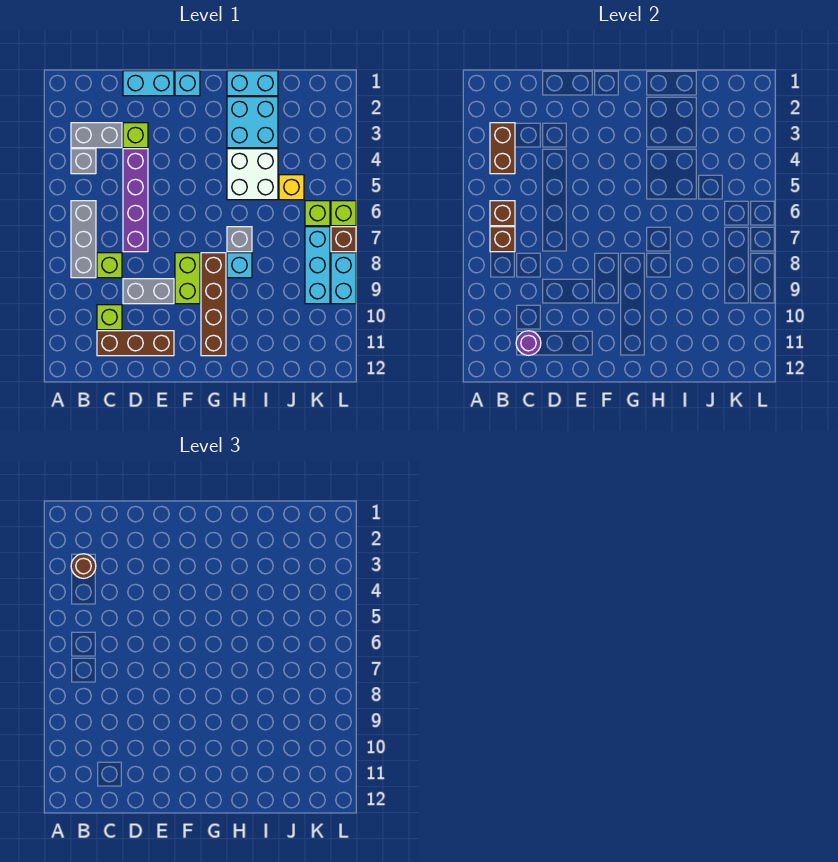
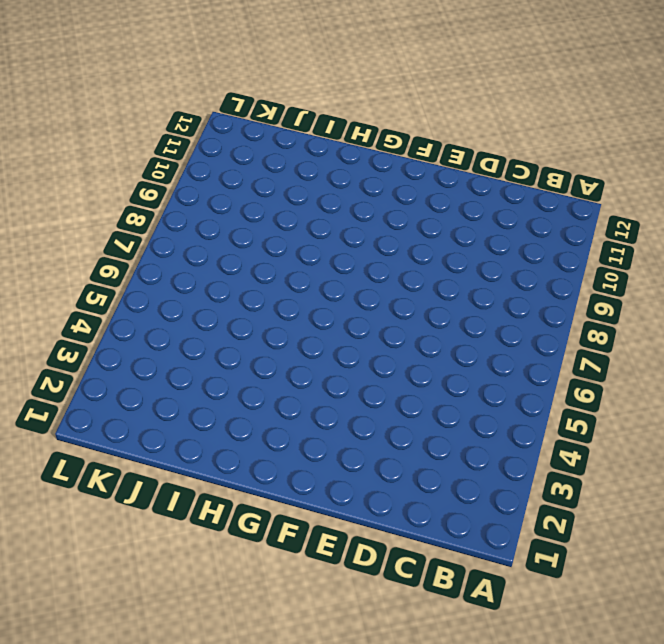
none -> grey 1x2 brick [71,123,122,148]
none -> grey 1x1 brick [71,149,96,174]
none -> grey 1x3 brick [71,201,96,278]

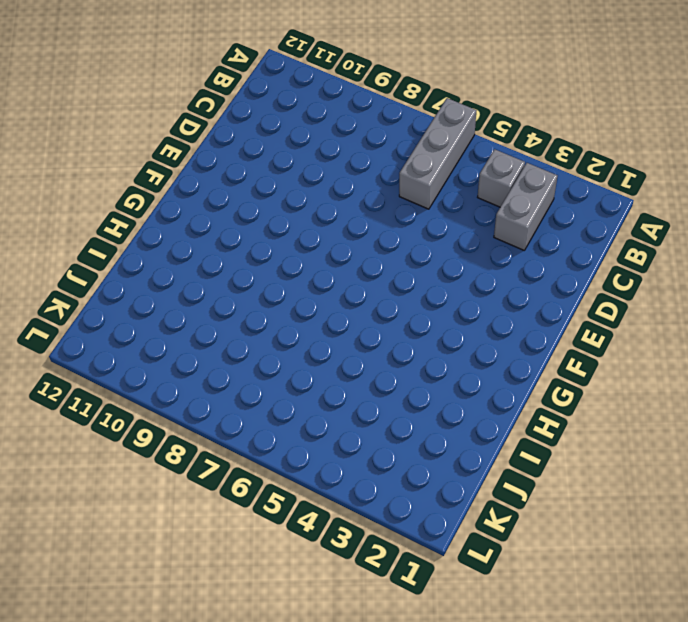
grey 1x3 brick [399,98,477,209] -> grey 1x3 brick turned to [71,201,96,278]
none -> lime 1x1 brick [97,253,122,278]
none -> lime 1x1 brick [97,305,122,330]
none -> brown 1x3 brick [97,331,174,356]

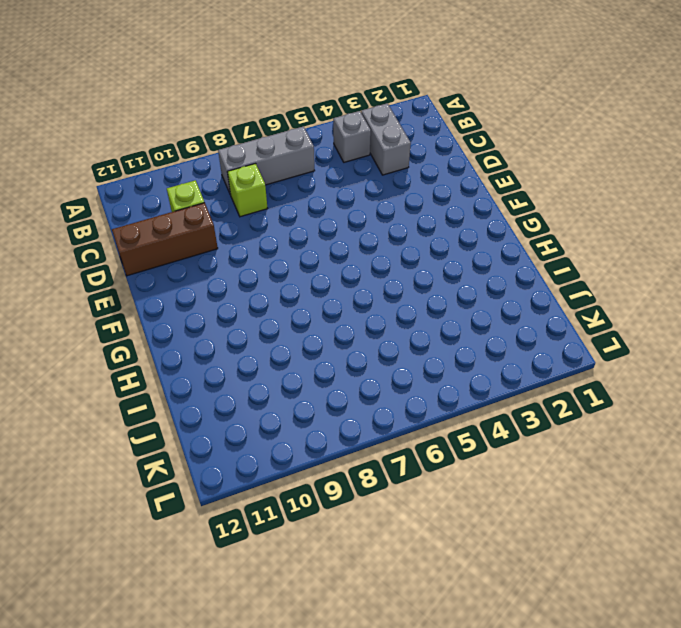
brown 1x3 brick [112,203,218,276] -> brown 1x3 brick turned to [97,331,174,356]
none -> cyan 1x2 brick [123,71,174,96]
none -> lime 1x1 brick [123,123,148,148]
none -> purple 1x4 brick [123,149,148,252]

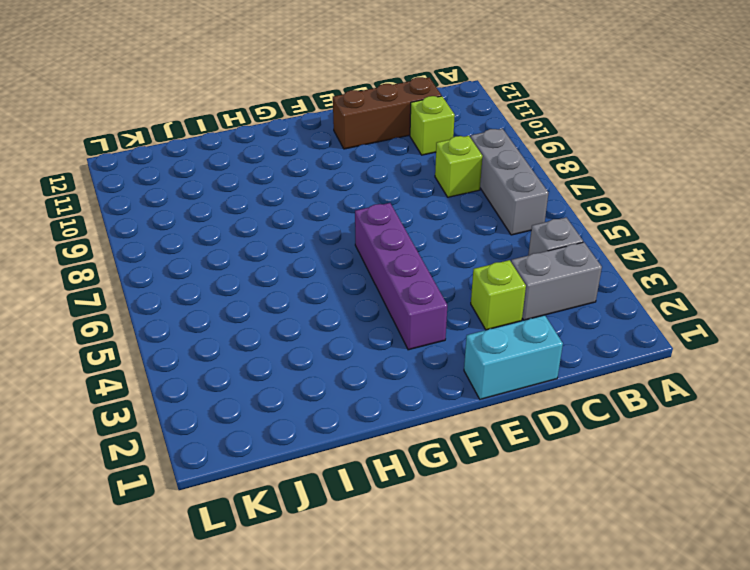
purple 1x4 brick [355,203,447,350] -> purple 1x4 brick moved to [123,149,148,252]
none -> grey 1x2 brick [123,279,174,304]
none -> cyan 1x1 brick [175,71,200,96]
none -> lime 1x2 brick [175,253,200,304]

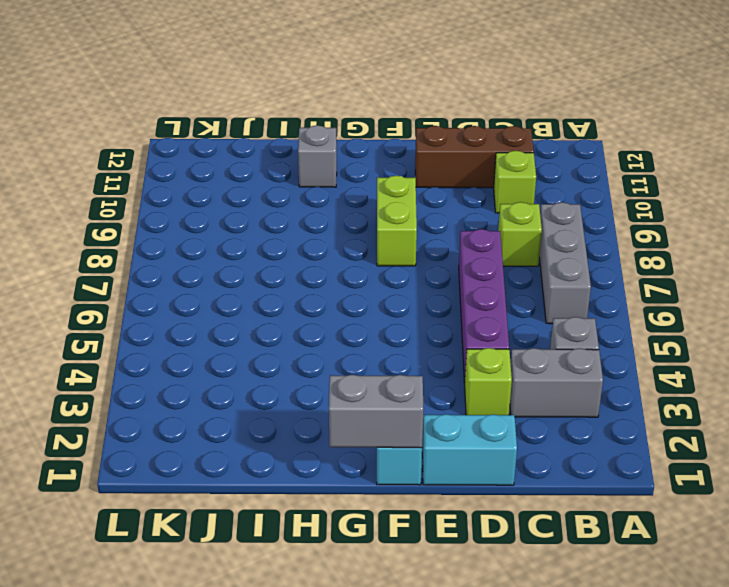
grey 1x2 brick [329,375,423,448] -> grey 1x2 brick moved to [123,279,174,304]
grey 1x1 brick [298,125,337,187] -> grey 1x1 brick moved to [227,227,252,252]
none -> brown 1x4 brick [201,253,226,356]
none -> cyan 1x2 brick [227,71,278,96]
none -> cyan 2x2 brick [227,97,278,148]

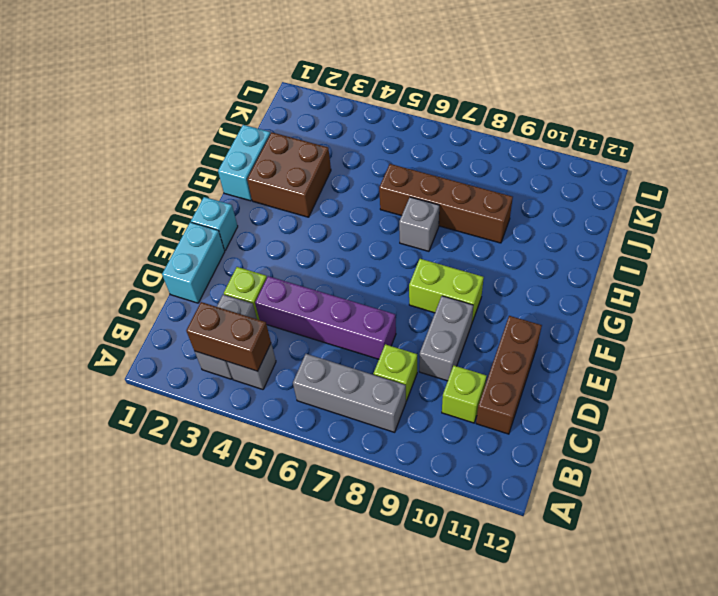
brown 2x2 brick [247,133,331,217] -> cyan 2x2 brick [227,97,278,148]
brown 1x4 brick [379,164,513,243] -> brown 1x4 brick moved to [201,253,226,356]
none -> white 2x2 brick [227,149,278,200]
none -> cyan 1x1 brick [227,253,252,278]
none -> yellow 1x1 brick [279,175,304,200]

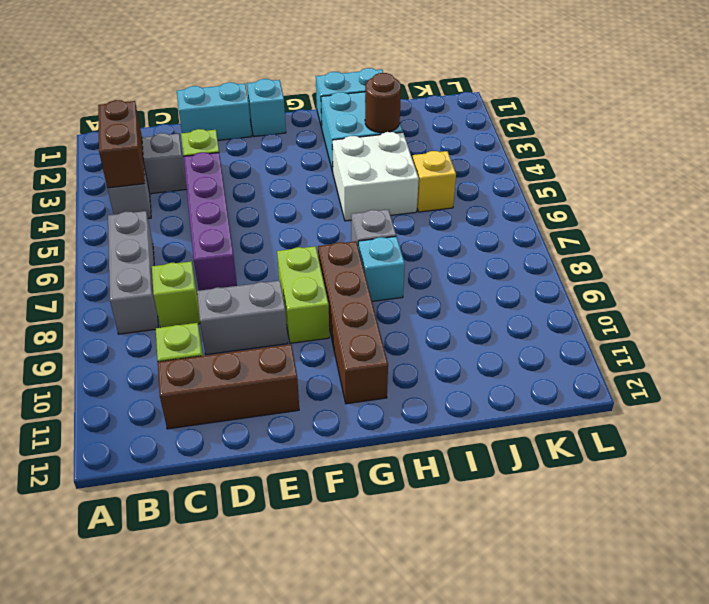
brown 1x1 round brick [365,73,401,133] -> brown 1x1 round brick moved to [71,554,96,578]
none -> lime 1x1 brick [305,201,330,226]
none -> cyan 1x3 brick [305,227,330,304]
none -> lime 1x1 brick [331,201,356,226]

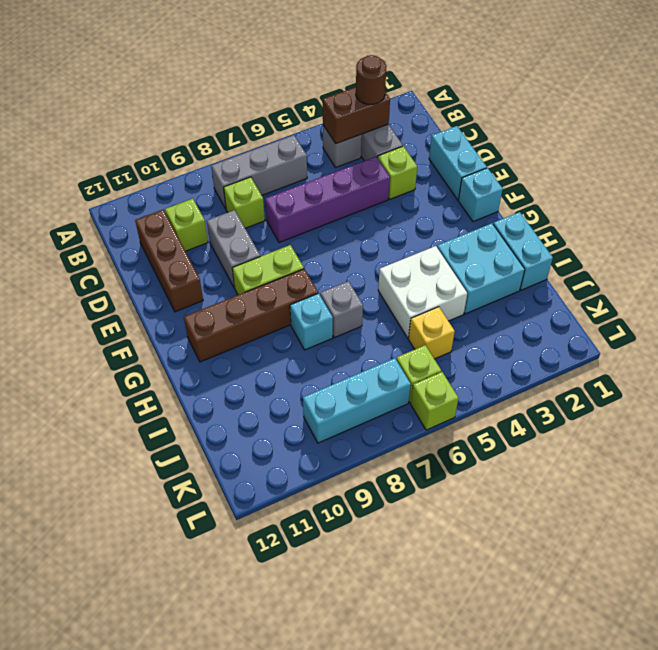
none -> brown 1x1 brick [331,227,356,252]
none -> cyan 1x2 brick [331,253,356,304]
none -> brown 1x1 brick [490,201,515,226]

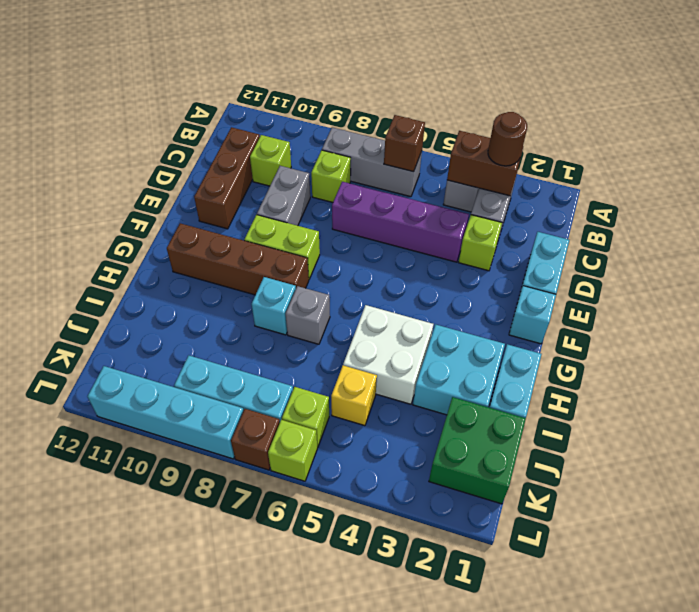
green 2x2 brick [429,397,526,504] -> none
cyan 1x4 brick [87,366,243,459] -> cyan 1x2 brick [331,253,356,304]
none -> brown 1x1 brick [490,227,515,252]
none -> purple 1x1 round brick [516,331,541,355]

